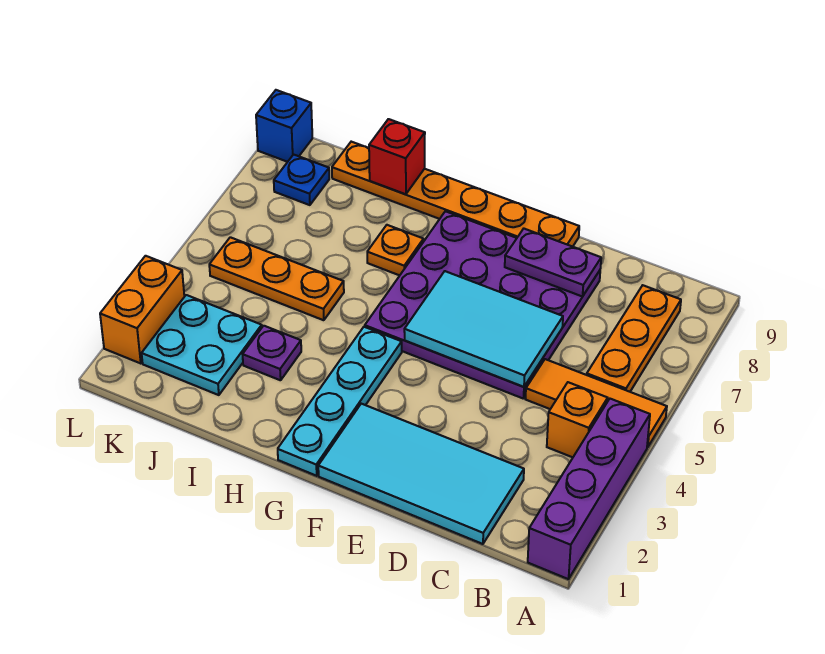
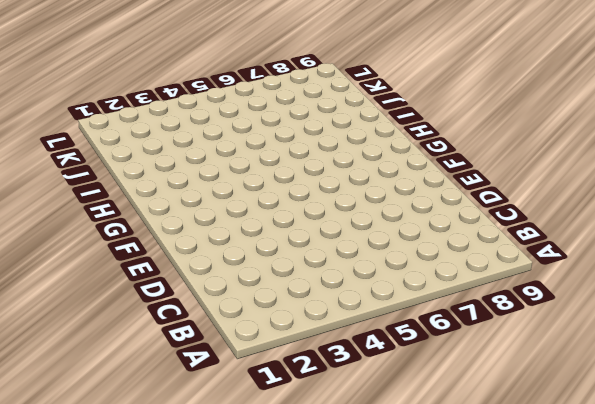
none -> purple 1x4 brick [528,399,650,579]
none -> orange 1x3 tile [526,359,667,447]
none -> orange 1x1 brick [547,382,608,457]

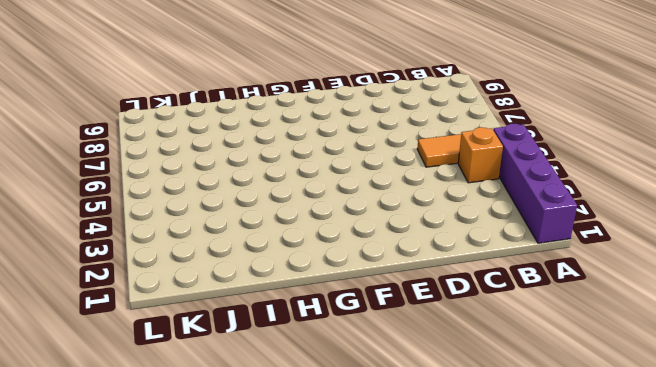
none -> orange 1x3 plate [587,285,681,392]
none -> cyan 2x4 tile [318,404,524,544]
none -> purple 4x4 plate [365,211,600,399]

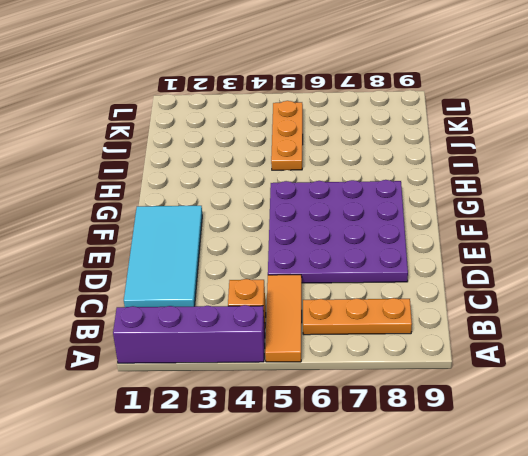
none -> orange 1x6 plate [332,142,579,247]
none -> cyan 1x4 plate [278,327,402,476]
none -> orange 1x1 plate [367,225,423,275]

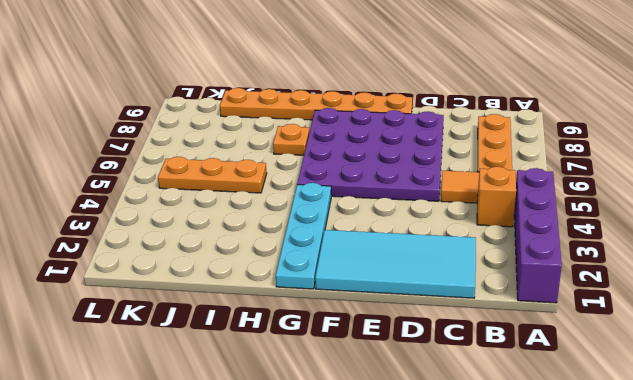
none -> purple 1x1 plate [243,326,301,380]
none -> cyan 2x2 plate [142,295,262,395]
none -> blue 1x1 plate [274,155,329,205]

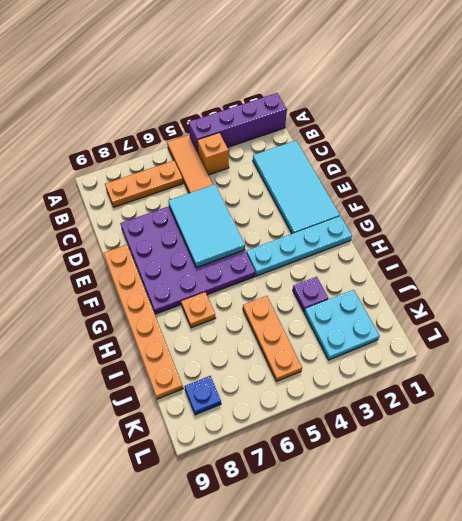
none -> orange 1x2 brick [100,256,184,363]
none -> blue 1x1 brick [256,90,312,162]
none -> purple 1x2 plate [505,229,601,297]

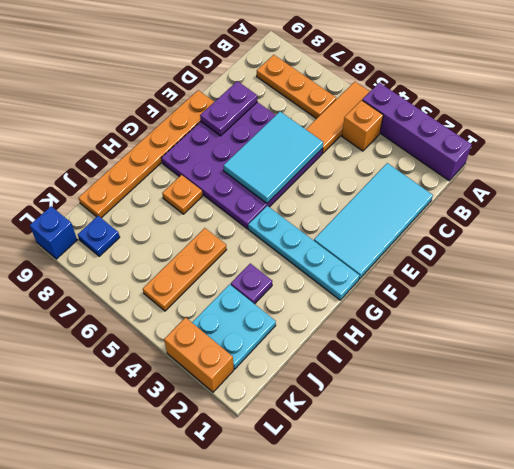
none -> red 1x1 brick [369,119,425,194]

